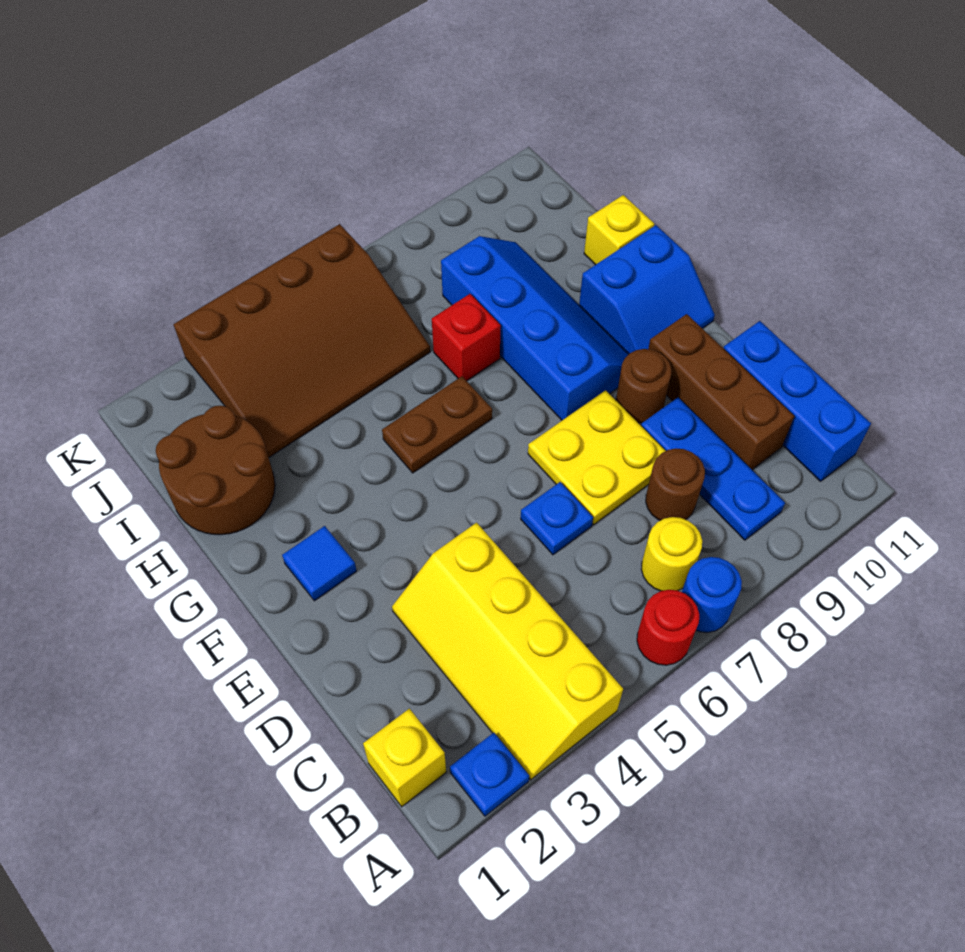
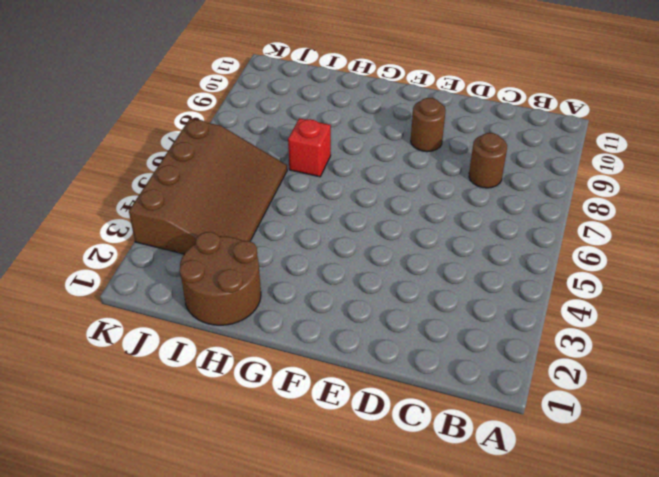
none -> blue 1x1 plate [450,733,529,816]
none -> yellow 2x4 slope [392,523,623,780]
none -> red 1x1 round brick [637,590,699,665]

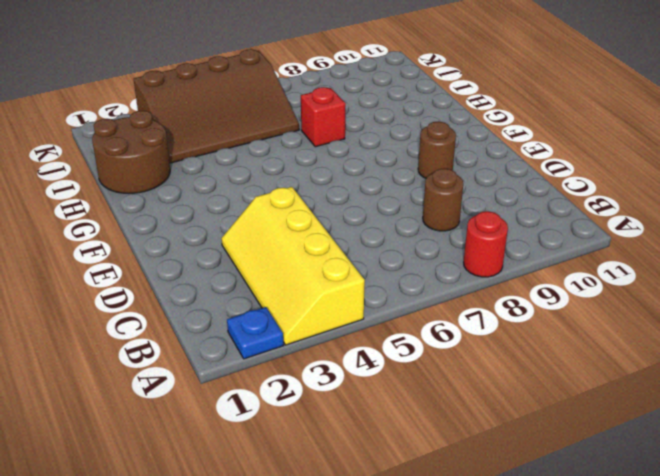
red 1x1 round brick [464,211,508,277] -> red 1x1 round brick moved to [637,590,699,665]
none -> blue 1x1 round brick [682,557,742,633]
none -> yellow 1x1 brick [363,709,446,807]
none -> yellow 1x1 round brick [641,517,702,591]

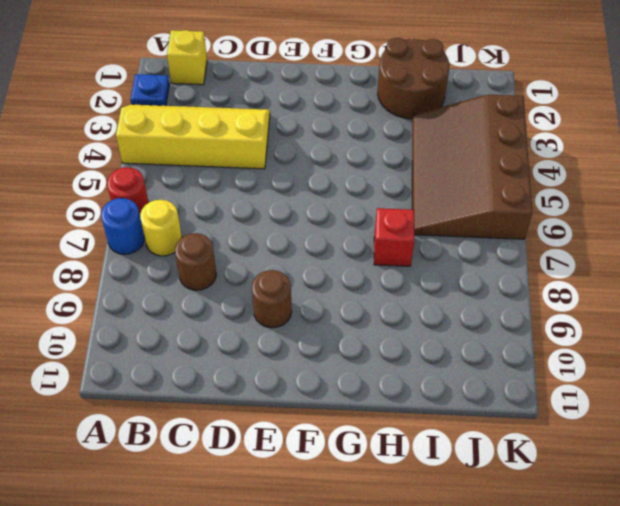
none -> blue 1x3 plate [641,397,785,540]
none -> blue 1x3 brick [723,321,871,481]
none -> brown 1x3 brick [648,314,794,470]

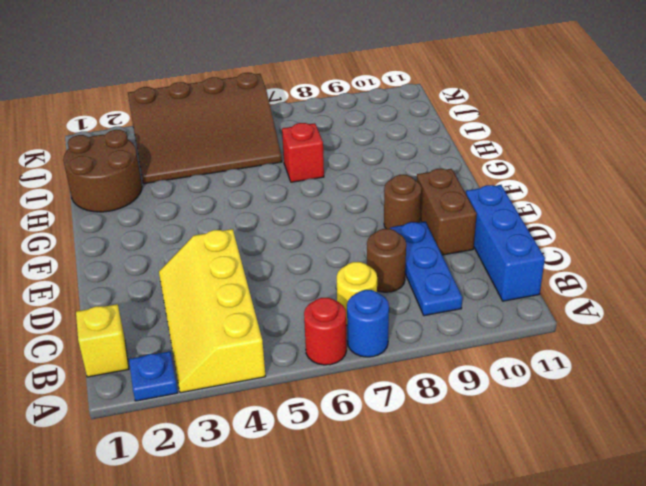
brown 1x2 brick [417,169,477,255] -> brown 1x3 brick [648,314,794,470]
none -> blue 1x1 plate [521,482,593,555]
none -> yellow 2x2 plate [528,390,665,525]
none -> blue 1x1 tile [282,526,357,601]

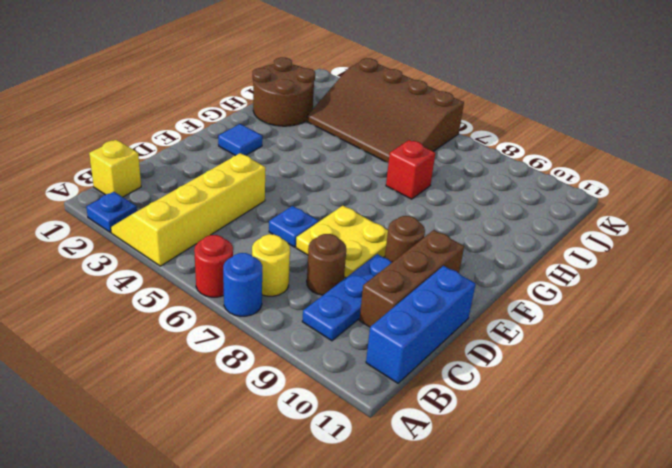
none -> blue 2x4 slope [441,236,629,420]
none -> blue 2x2 slope [579,225,715,354]
none -> brown 1x2 plate [382,376,492,473]

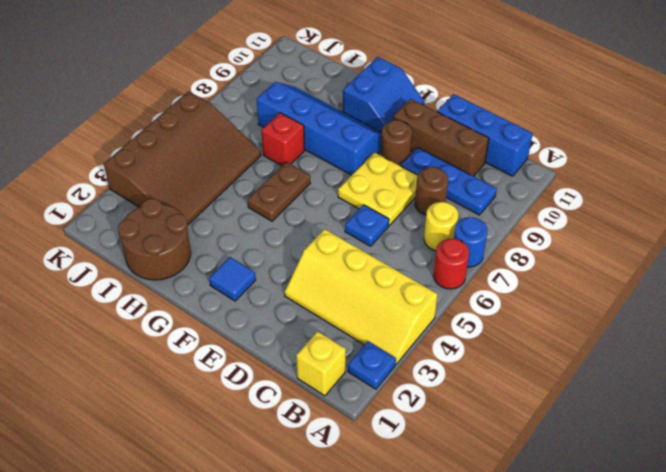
none -> yellow 1x1 brick [584,195,654,265]

